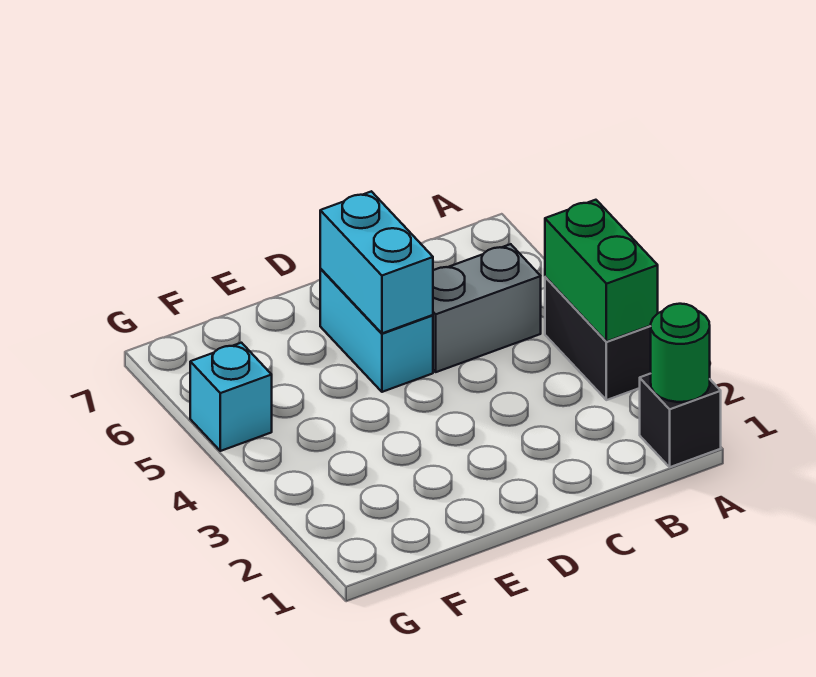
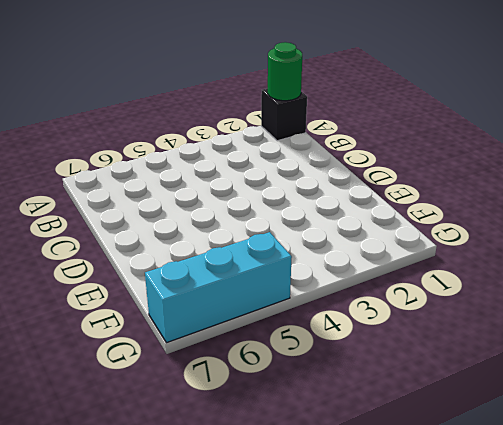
cyan 1x3 brick [145,232,292,343] -> cyan 1x1 brick [190,343,272,451]
none -> black 1x2 brick [545,277,651,400]
none -> grey 1x2 brick [433,244,541,372]

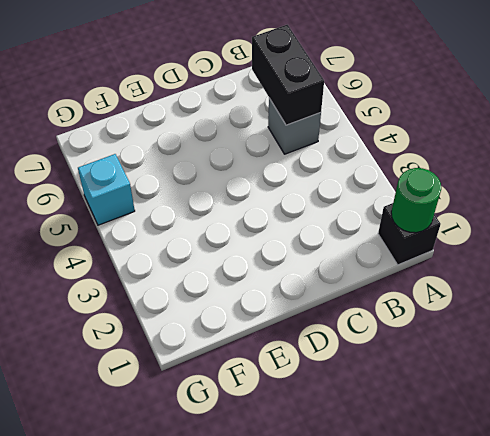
grey 1x1 brick [268,98,321,154] -> grey 1x2 brick [433,244,541,372]
black 1x2 brick [252,25,324,125] -> black 1x2 brick moved to [545,277,651,400]
none -> cyan 1x2 brick [320,269,433,392]
none -> green 1x2 brick [545,200,658,342]

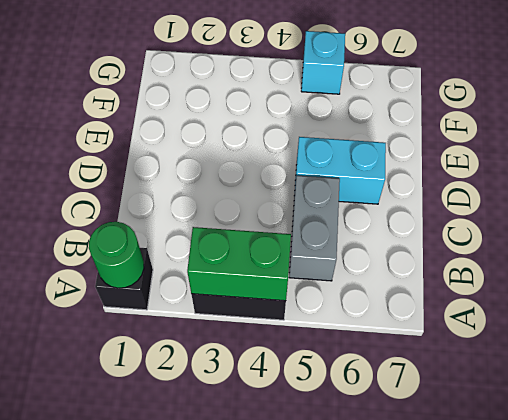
none -> cyan 1x2 brick [320,191,433,333]

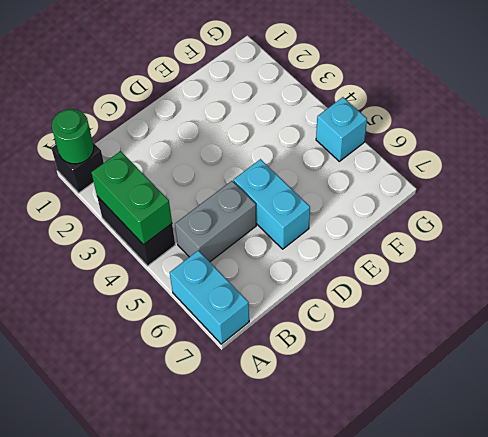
cyan 1x2 brick [170,250,249,344] -> cyan 1x2 brick moved to [320,191,433,333]

